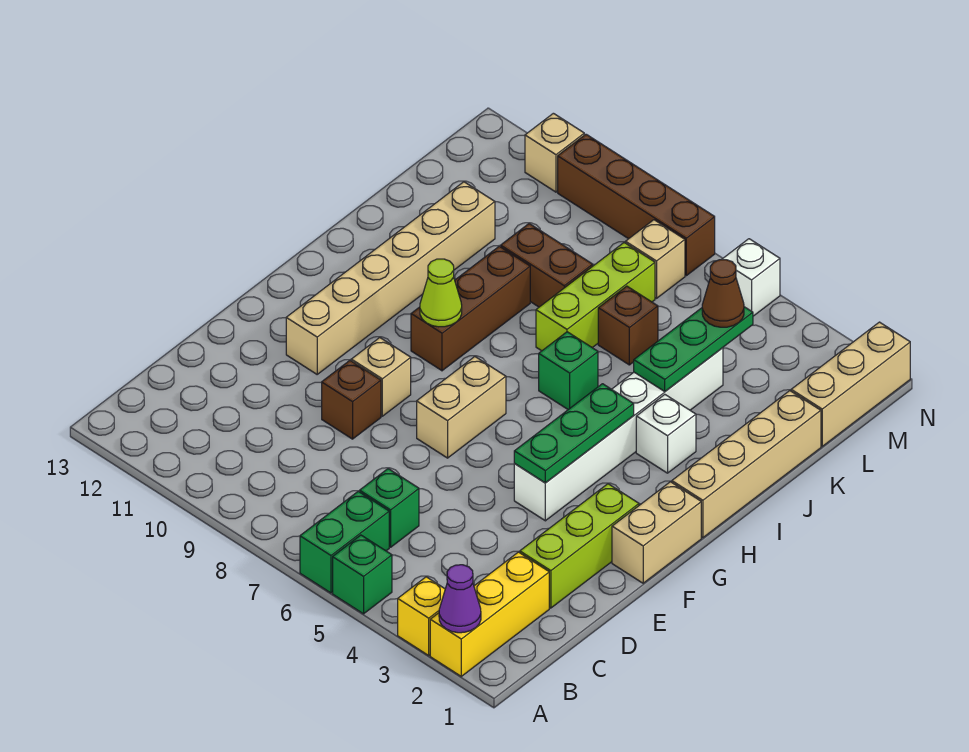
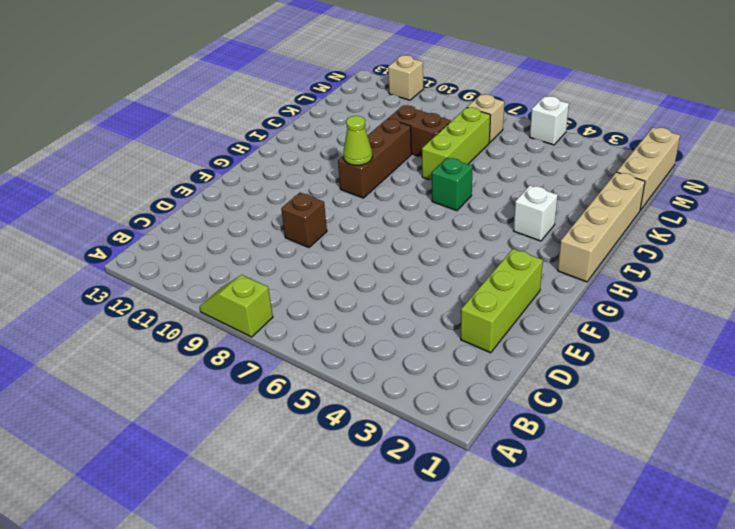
lime 1x2 slope [200,275,273,337] -> none
none -> yellow 1x3 brick [430,552,549,676]
none -> yellow 1x1 brick [398,577,445,655]
none -> green 1x1 brick [333,535,392,614]

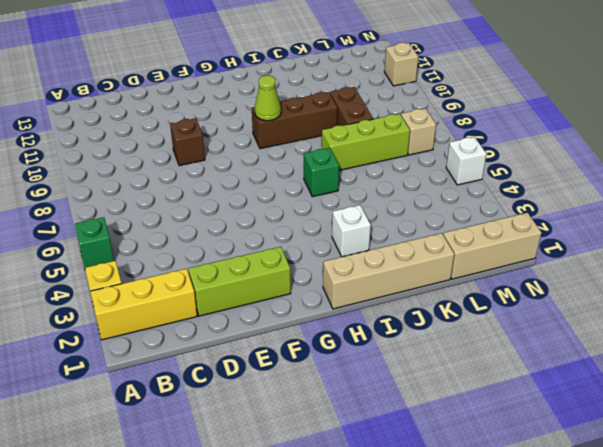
none -> green 1x2 brick [300,491,389,593]
none -> green 1x1 brick [360,469,419,547]
none -> tan 1x2 brick [612,482,701,583]

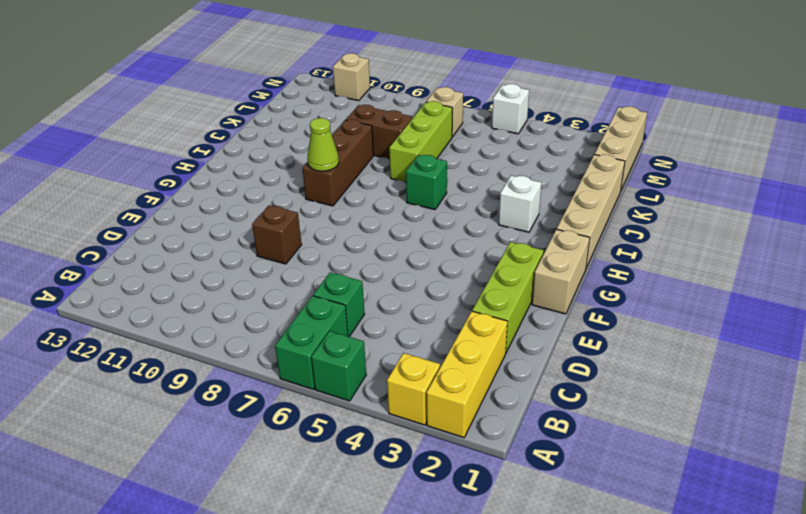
none -> white 1x6 brick [514,348,723,521]
none -> tan 1x2 brick [417,357,506,458]
none -> tan 1x1 brick [351,338,411,416]

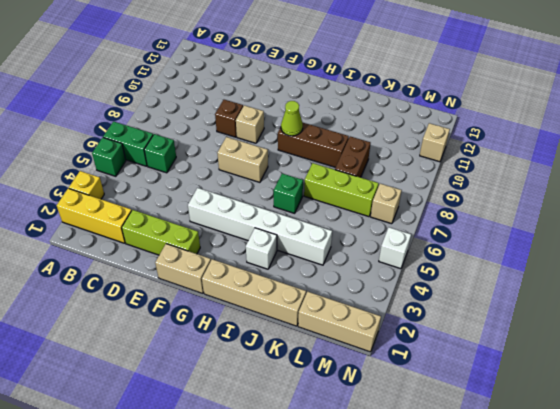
none -> tan 1x6 brick [286,182,495,374]
none -> brown 1x1 brick [598,286,658,365]
none -> brown 1x4 brick [558,134,715,276]

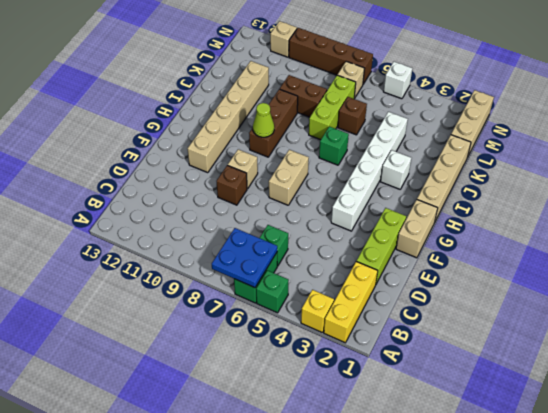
blue 2x2 plate [212,228,277,288] -> none
none -> purple 1x1 cone [439,565,481,633]
none -> green 1x3 plate [514,384,634,483]
none -> green 1x3 plate [634,307,753,391]

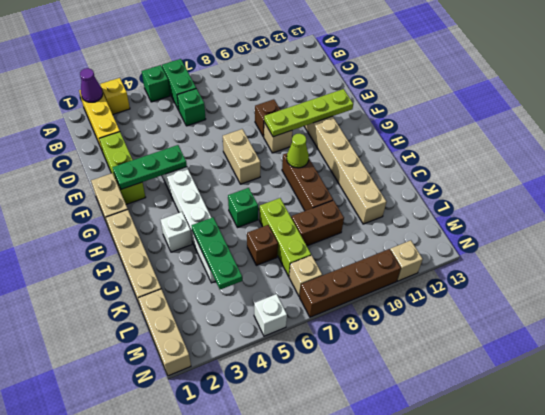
green 1x3 plate [112,145,187,189] -> green 1x3 plate turned to [514,384,634,483]
lime 1x4 plate [264,89,353,137] -> none
none -> brown 1x1 cone [702,260,744,327]

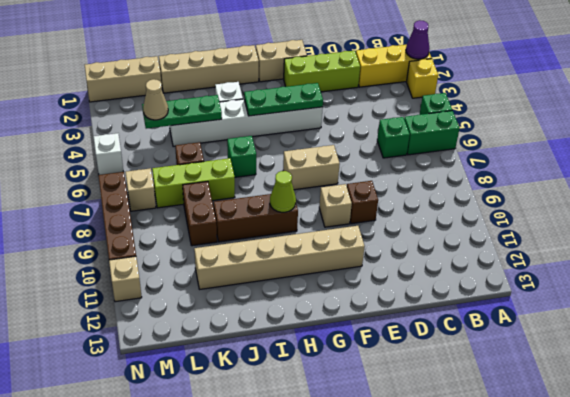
tan 1x1 cone [143,79,168,120] -> brown 1x1 cone [702,260,744,327]

